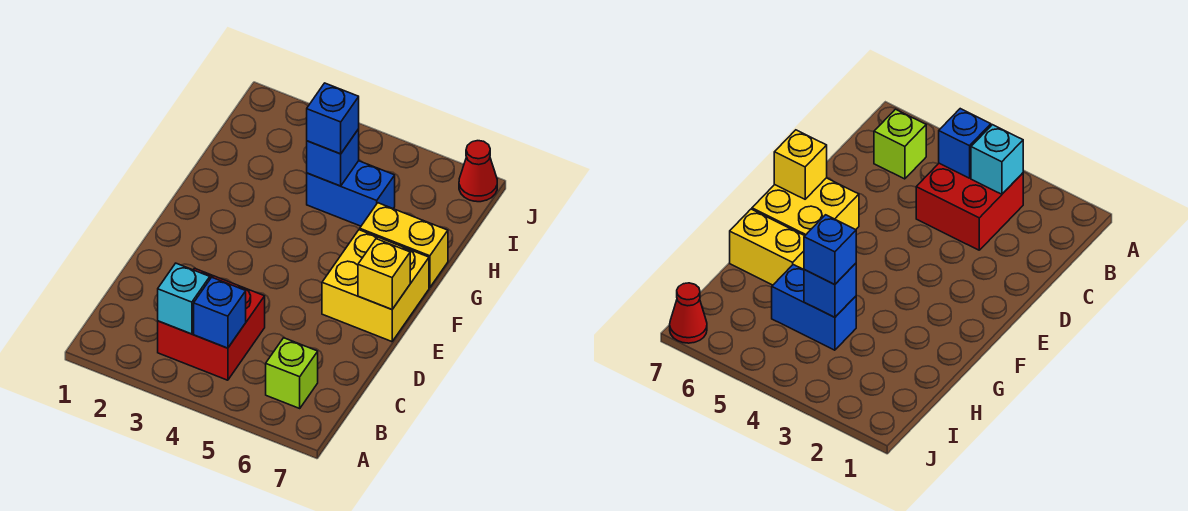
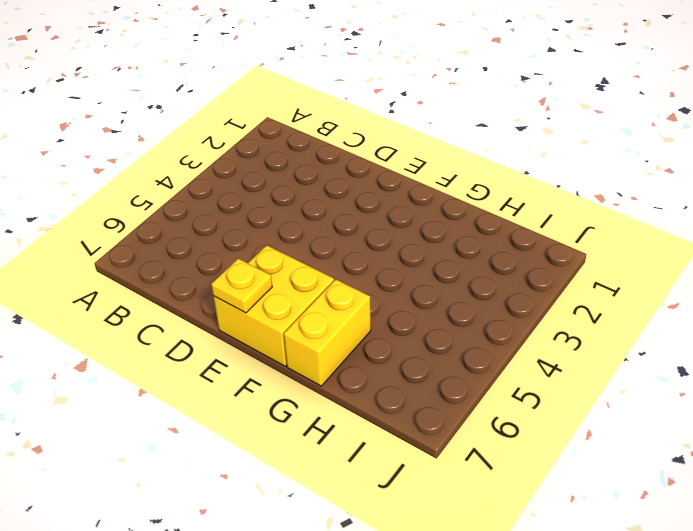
yellow 1x1 plate [211,259,272,313] -> yellow 1x1 brick [358,239,410,309]
none -> red 2x2 brick [158,268,265,380]
none -> lime 1x1 brick [266,338,318,408]

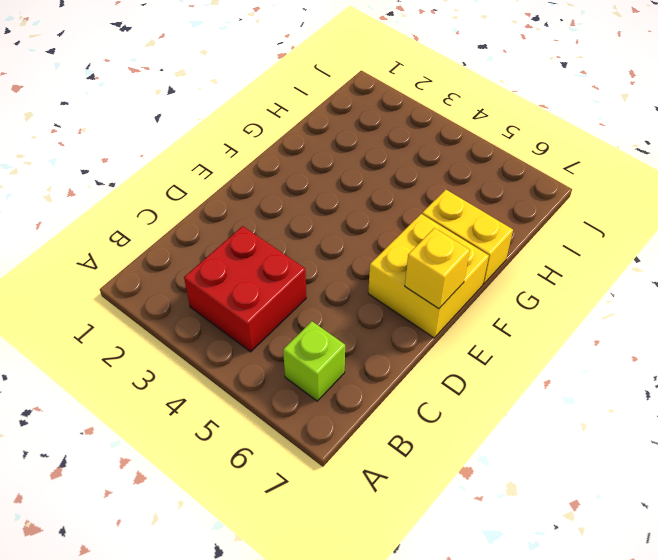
none -> blue 1x2 brick [307,161,395,226]
none -> red 1x1 cone [459,141,497,202]

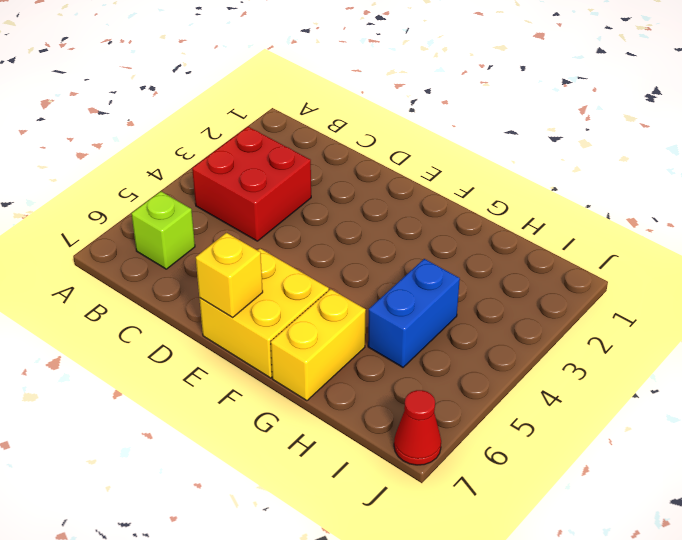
none -> cyan 1x1 brick [158,263,210,334]
none -> blue 1x1 brick [194,277,246,348]

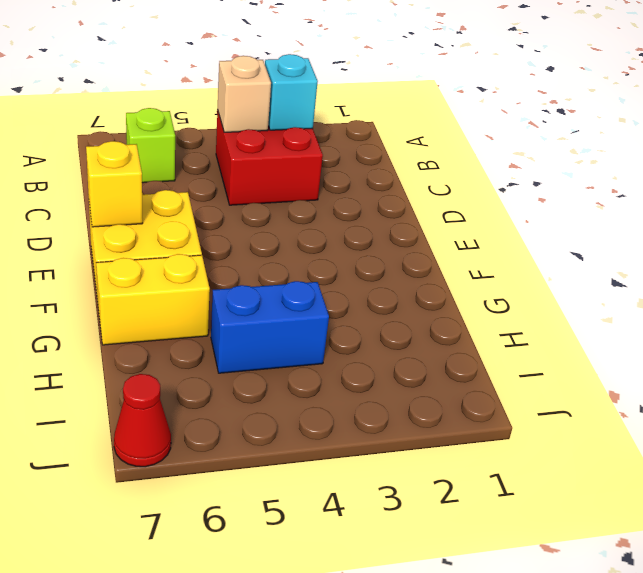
tan 1x1 brick [218,56,271,132] -> blue 1x1 brick [194,277,246,348]
none -> blue 1x1 brick [307,129,359,186]
none -> blue 1x1 brick [307,83,359,154]

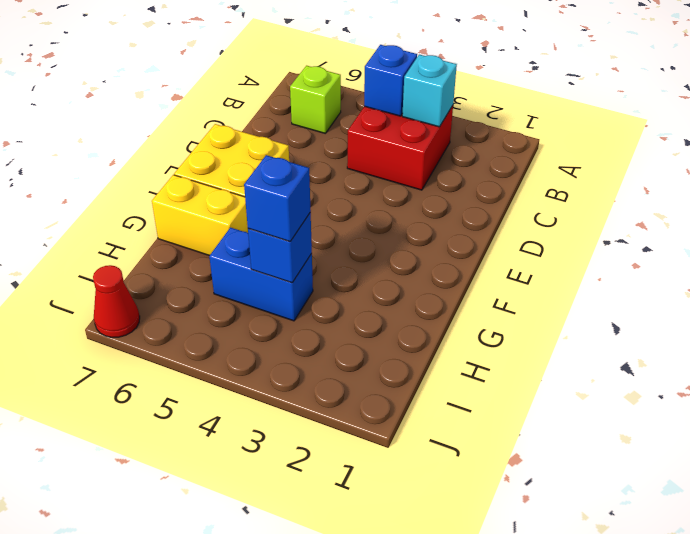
none -> yellow 1x1 brick [358,239,410,309]

